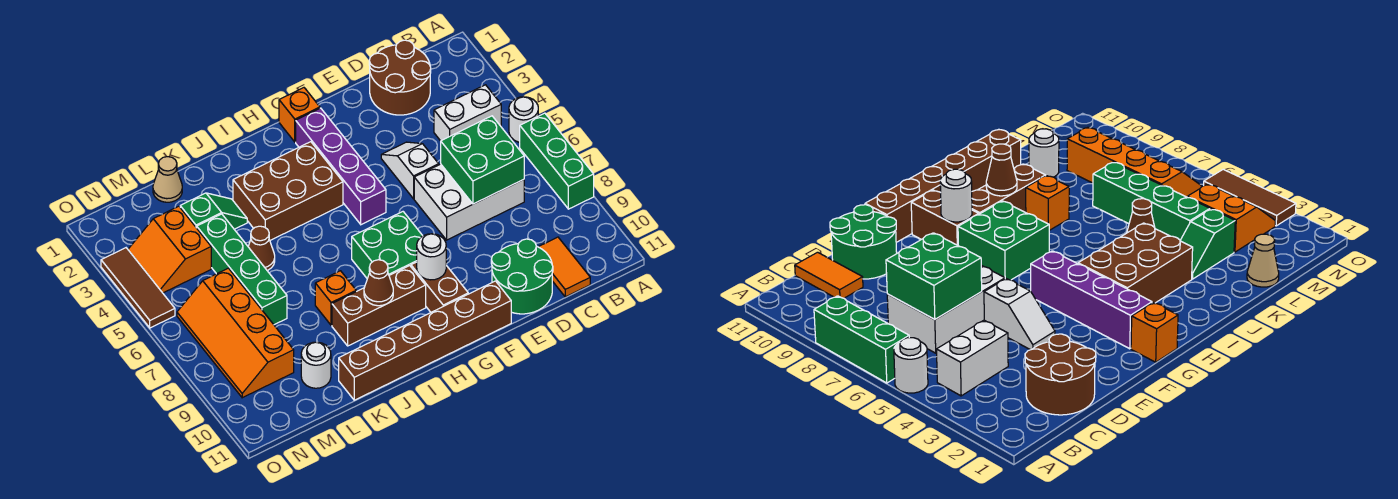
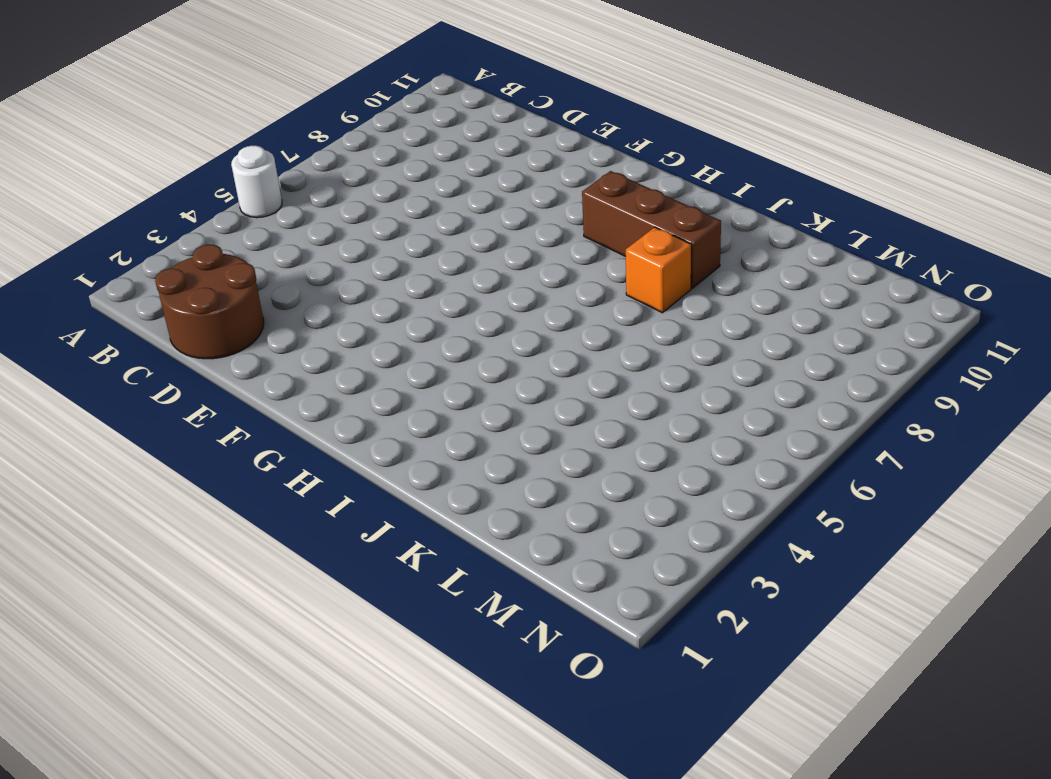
none -> green 1x3 brick [520,113,594,209]
none -> white 1x2 brick [434,85,501,141]
none -> white 2x3 brick [414,164,524,240]

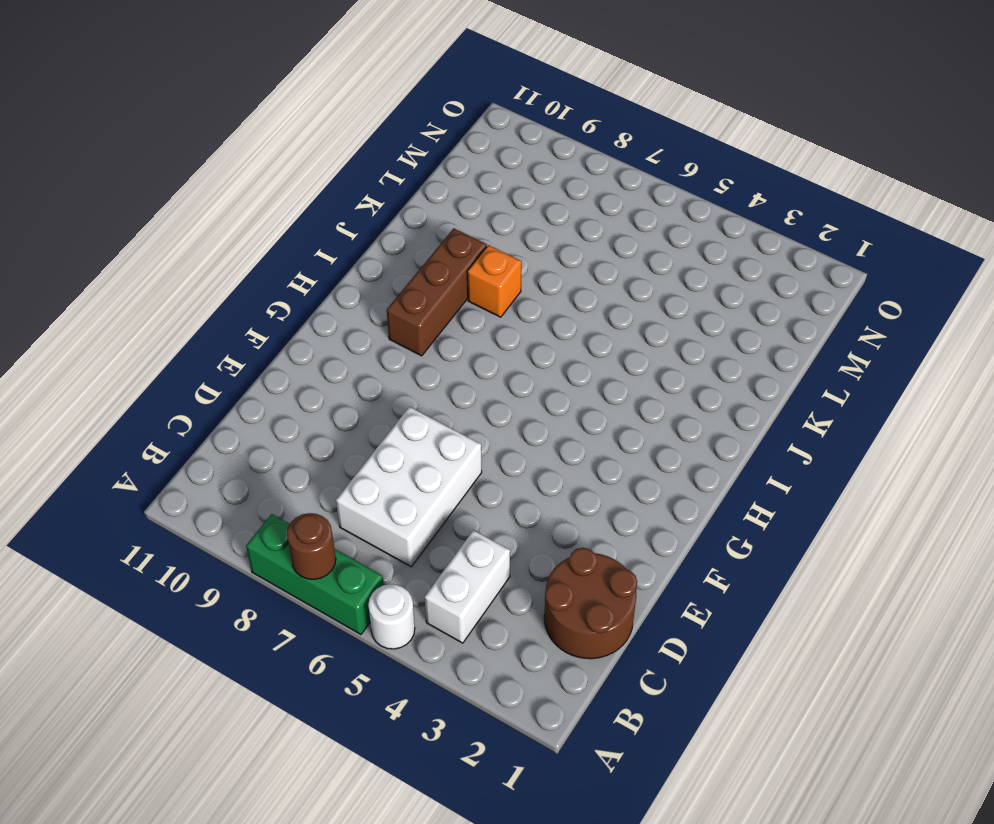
brown 1x1 round brick [287,513,336,579] -> none
none -> orange 1x2 tile [539,237,590,297]
none -> green 2x2 round brick [491,239,553,314]
none -> white 1x2 slope [381,142,439,199]

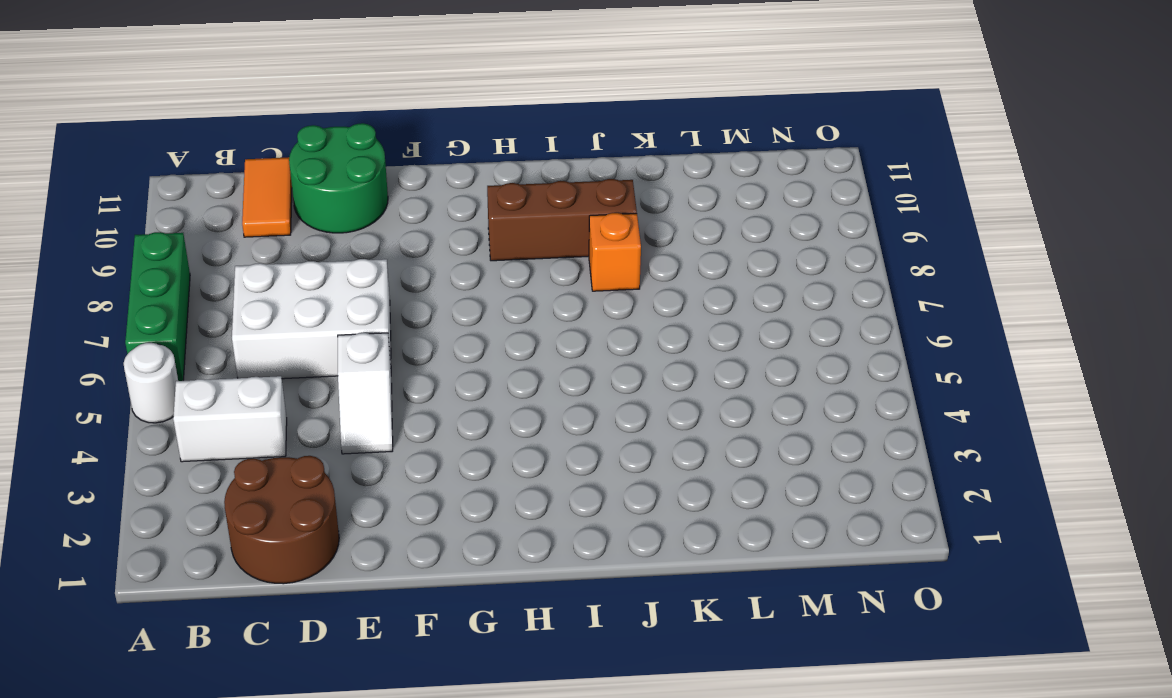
none -> brown 1x6 brick [339,281,511,400]
none -> orange 1x1 brick [279,88,320,142]
none -> purple 1x4 brick [296,108,386,225]

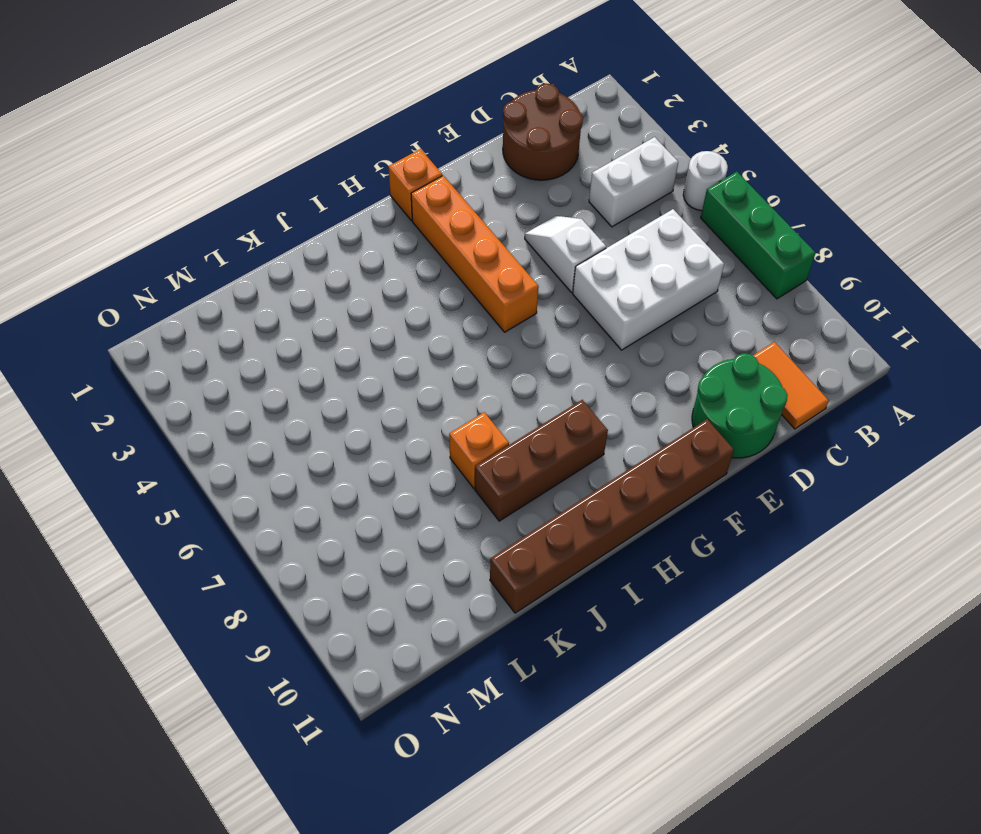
orange 1x4 brick [411,176,539,332] -> purple 1x4 brick [296,108,386,225]
none -> green 2x2 brick [352,212,423,279]
none -> brown 1x2 brick [411,262,468,312]
none -> brown 2x3 brick [233,142,343,240]

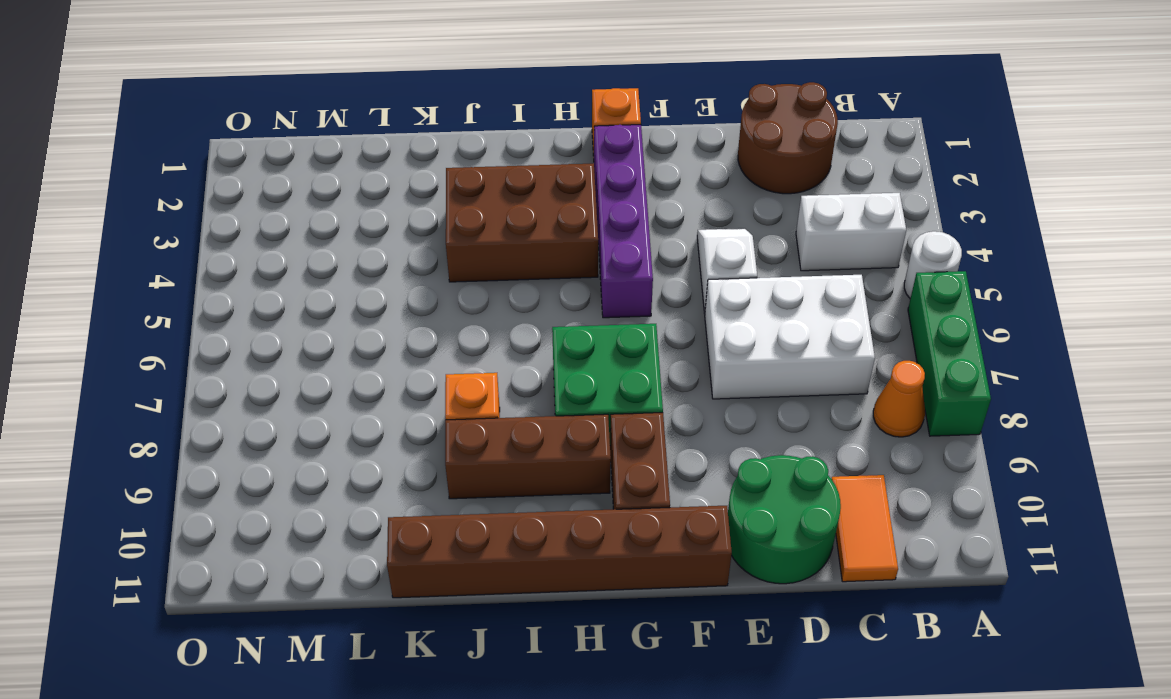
orange 1x1 cone [873,361,925,437] -> none
none -> green 1x2 slope [180,193,247,229]
none -> brown 1x1 cone [248,226,275,271]
none -> tan 1x1 cone [153,157,182,202]

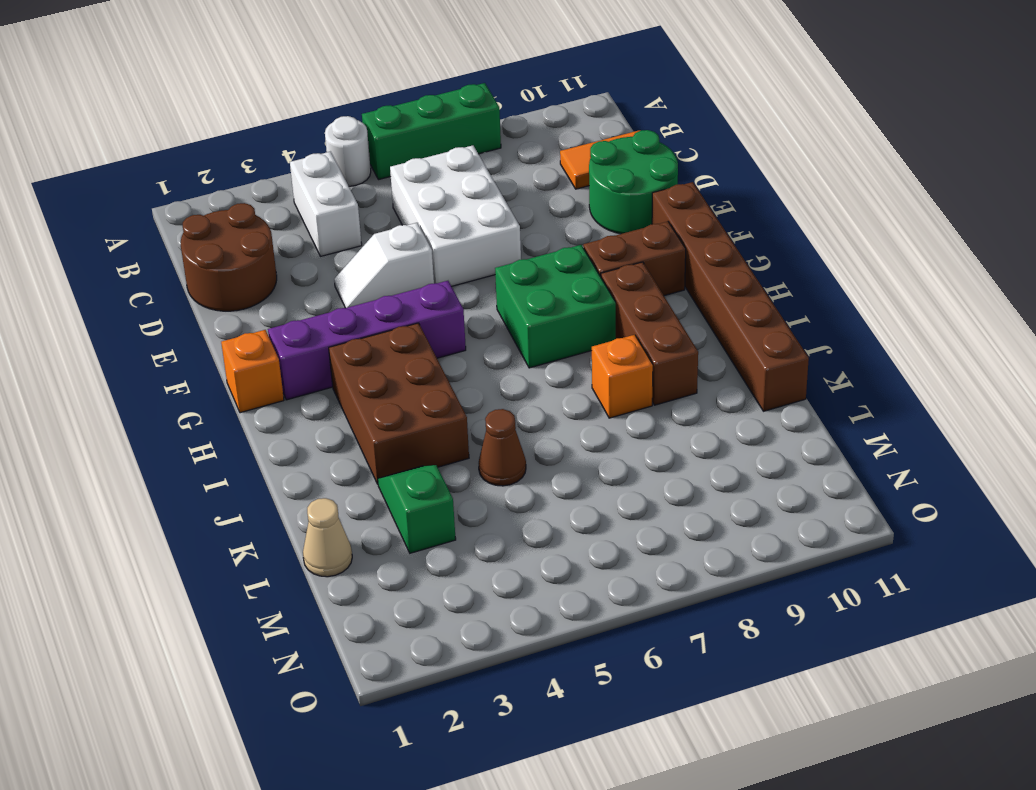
none -> green 1x4 brick [197,214,287,325]
none -> white 1x1 round brick [301,342,331,388]
none -> orange 2x2 slope [128,206,211,293]

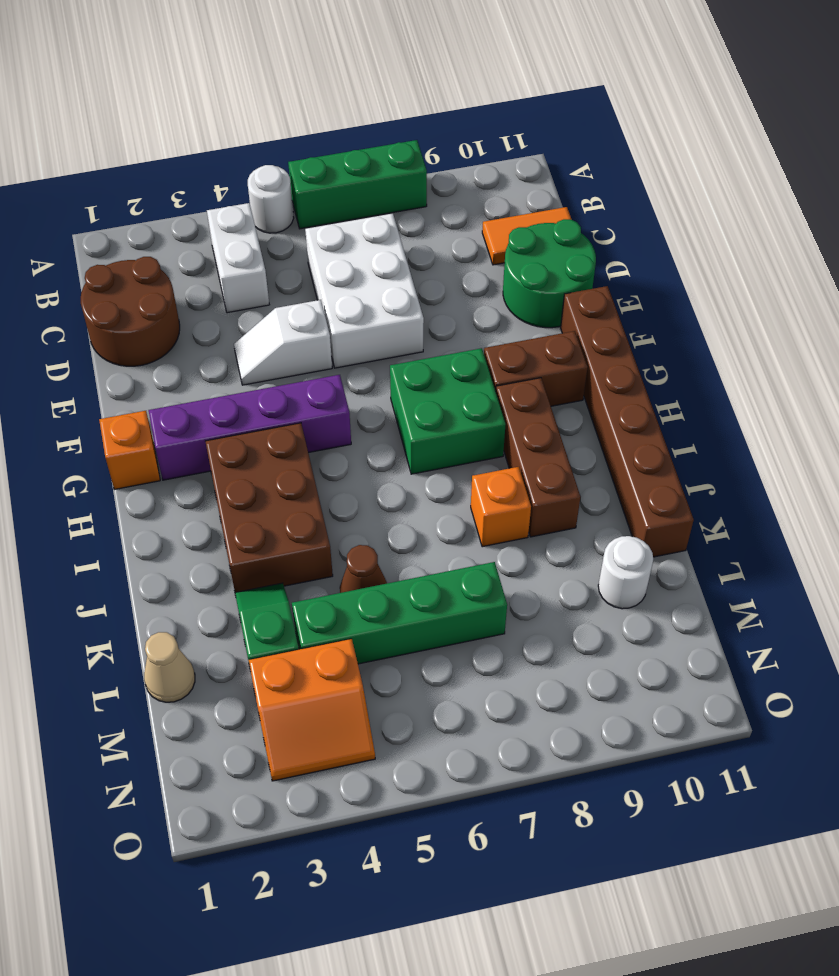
none -> orange 2x4 slope [177,268,294,398]
none -> brown 1x3 tile [101,248,175,328]
none -> green 2x2 brick [441,116,524,204]

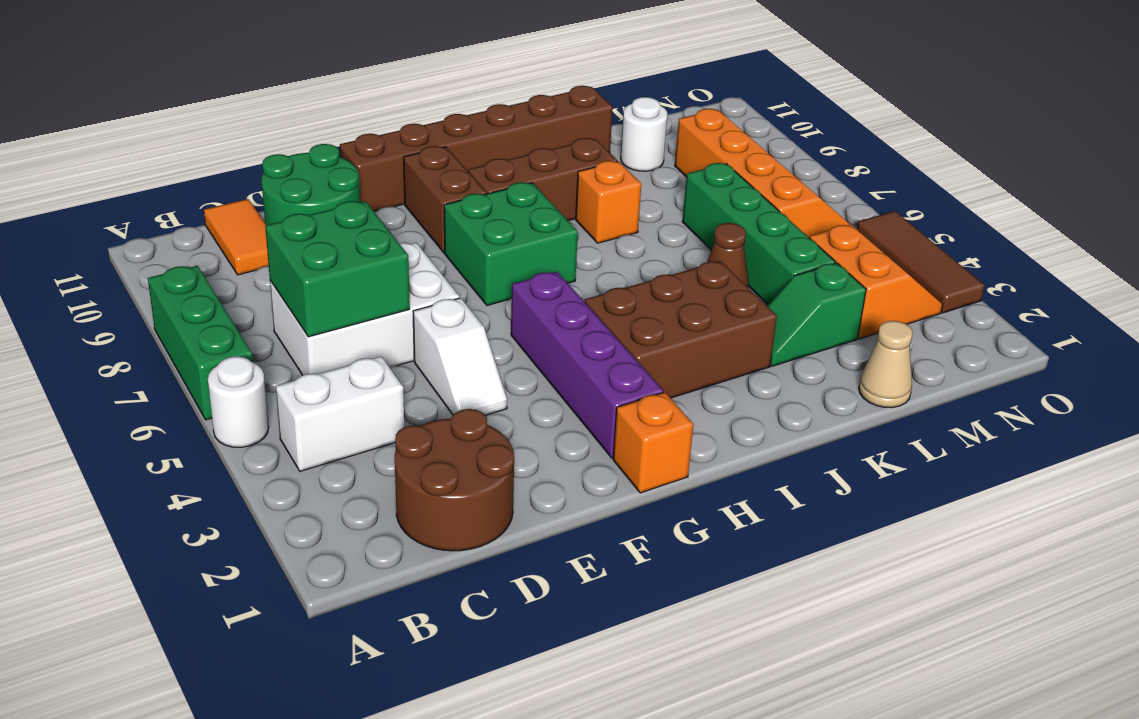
none -> white 1x1 round brick [417,234,446,280]
none -> brown 1x1 cone [364,260,393,306]

